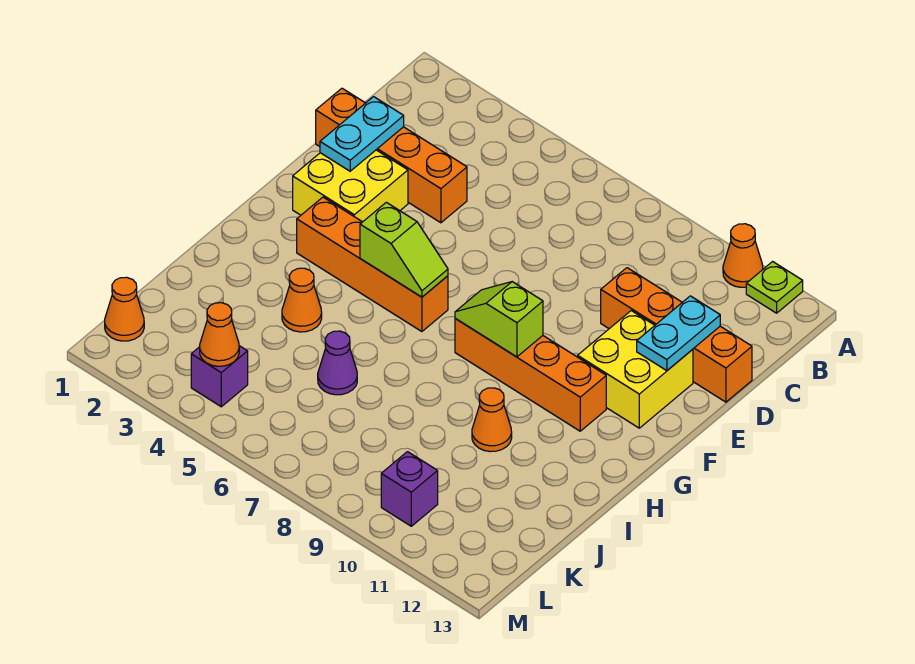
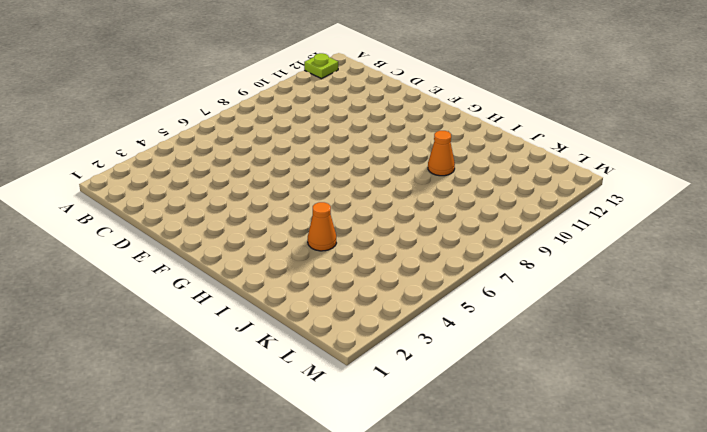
none -> orange 1x1 cone [723,224,763,287]
none -> orange 1x4 brick [316,88,467,223]
none -> orange 1x4 brick [601,268,752,402]

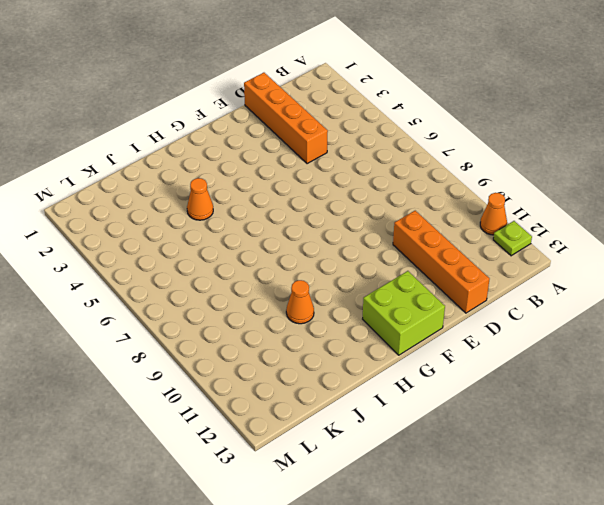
lime 2x2 brick [363,271,445,355] -> yellow 2x2 brick [578,311,693,428]
none -> yellow 2x2 brick [293,150,408,222]
none -> orange 1x4 brick [297,197,448,332]
none -> orange 1x4 brick [455,319,606,431]

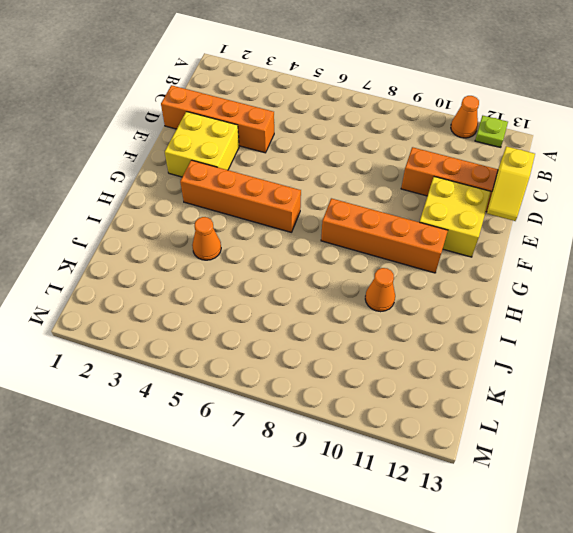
yellow 1x2 slope [487,146,535,221] -> none
none -> purple 1x1 cone [318,331,357,395]
none -> orange 1x1 cone [105,277,144,341]
none -> purple 1x1 brick [191,346,248,407]

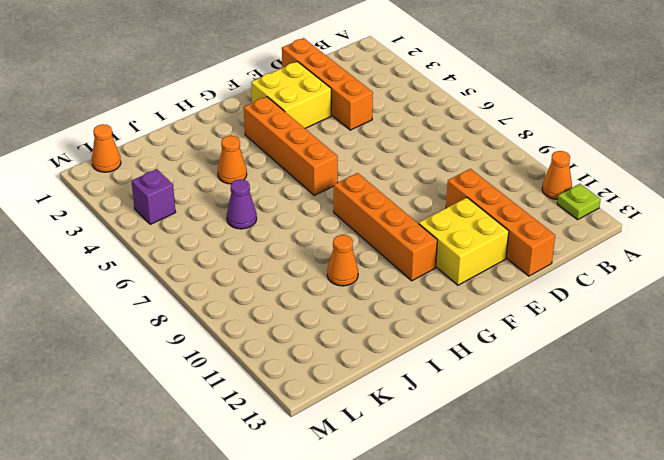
none -> purple 1x1 brick [381,452,438,526]
none -> cyan 1x2 plate [320,97,404,171]
none -> cyan 1x2 plate [637,296,720,371]

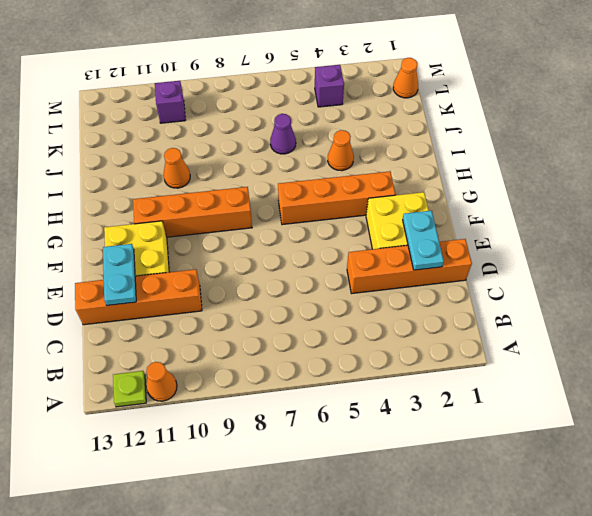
none -> lime 1x2 slope [360,202,448,297]
none -> lime 1x2 slope [455,282,543,357]
none -> orange 1x1 cone [200,303,239,366]

